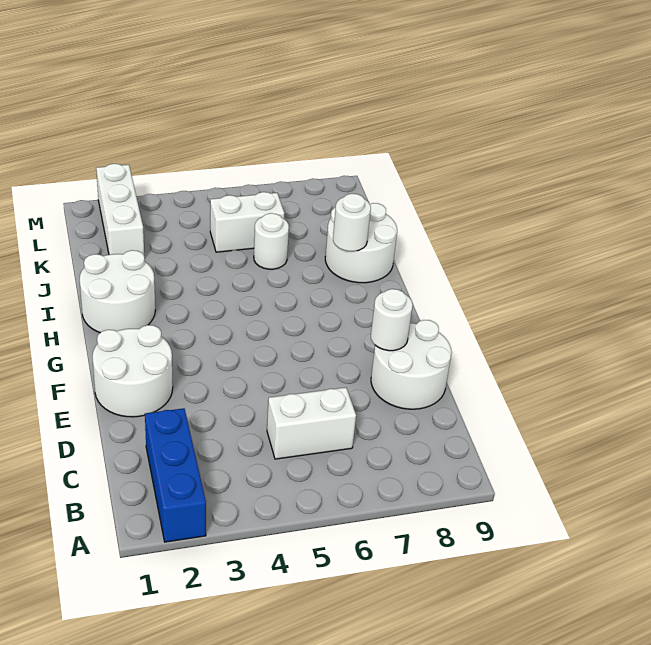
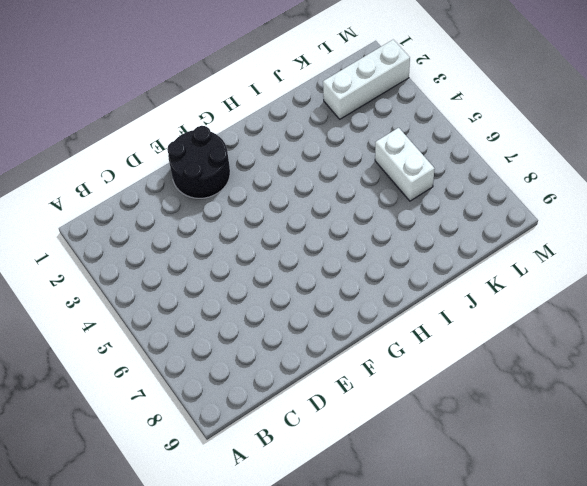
black 2x2 round brick [167,126,230,198] -> white 2x2 round brick [92,325,173,417]
none -> blue 1x3 brick [145,408,206,542]
none -> white 1x2 brick [267,387,356,459]

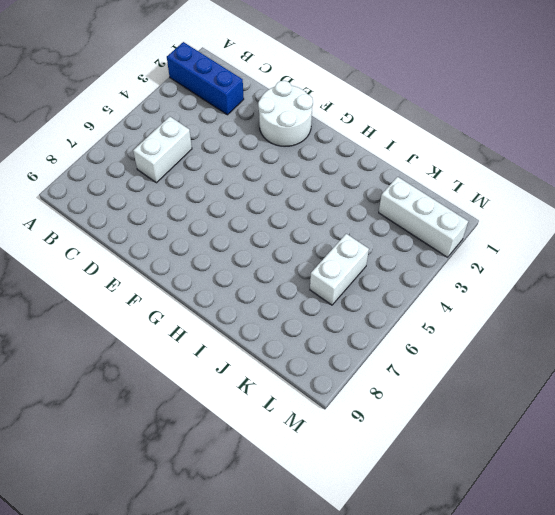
none -> white 2x2 round brick [371,320,452,409]
none -> white 2x2 round brick [80,250,155,333]

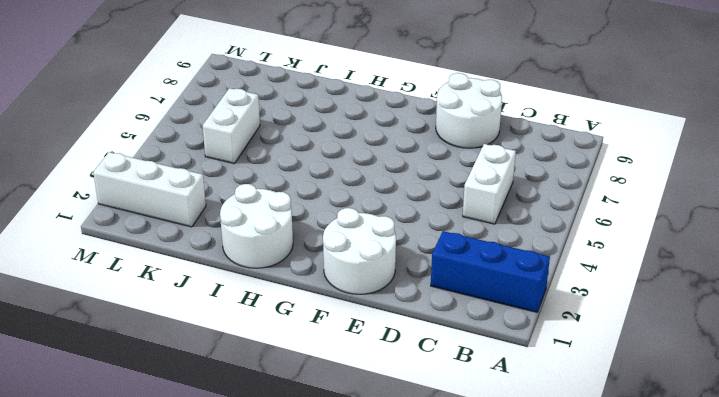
none -> white 2x2 round brick [325,203,397,283]
none -> white 1x1 round brick [254,213,289,269]

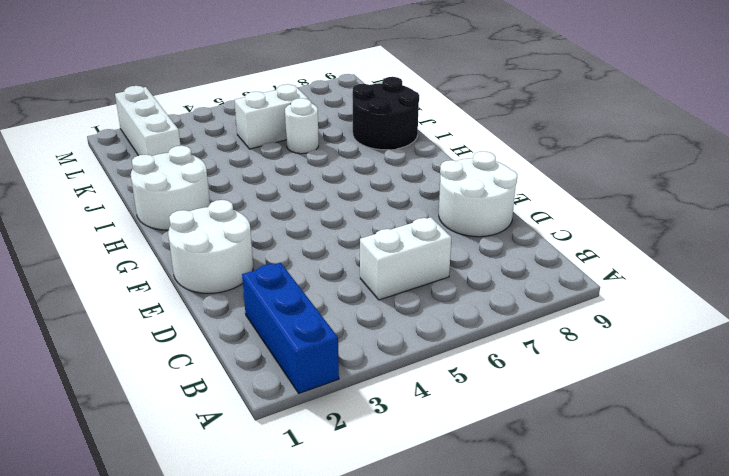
black 2x2 round brick [352,77,419,150] -> white 2x2 round brick [325,203,397,283]
none -> white 1x1 round brick [371,289,413,351]
none -> white 1x1 round brick [333,194,371,251]

